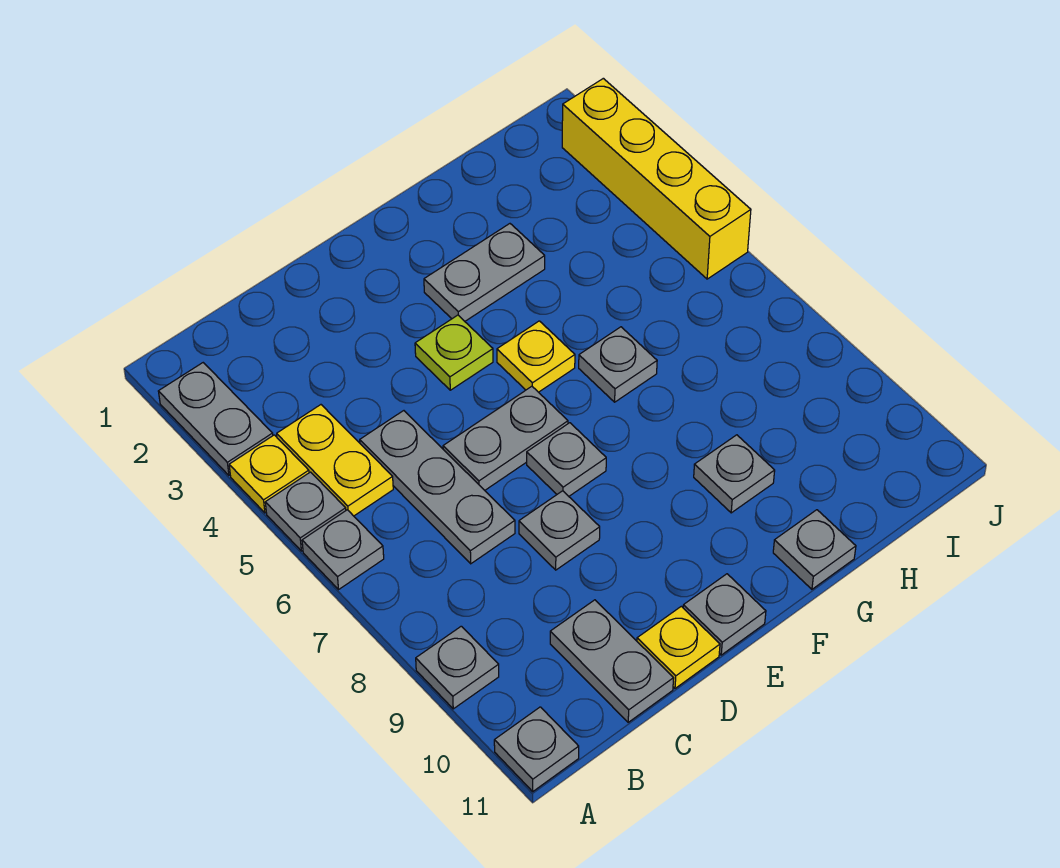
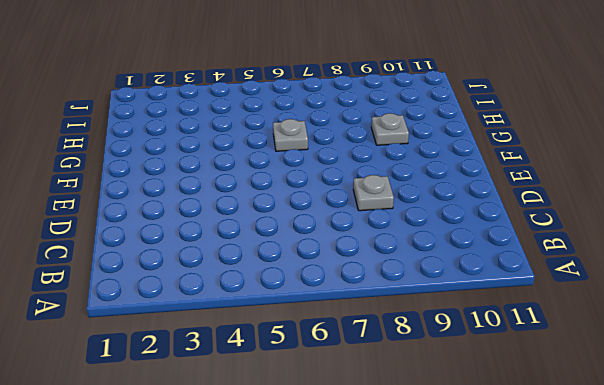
none -> grey 1x2 plate [158,363,273,475]
none -> yellow 1x1 plate [229,435,309,513]
none -> grey 1x1 plate [265,472,346,551]

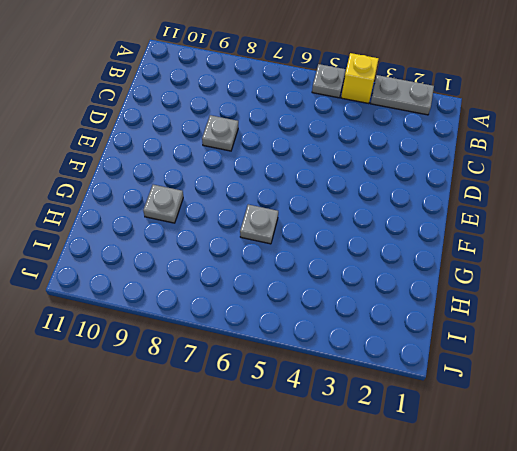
yellow 1x1 brick [341,53,378,104] -> yellow 1x1 plate [229,435,309,513]
none -> grey 1x1 plate [302,510,384,589]
none -> grey 1x1 plate [416,626,499,709]
none -> grey 1x1 plate [494,707,579,791]

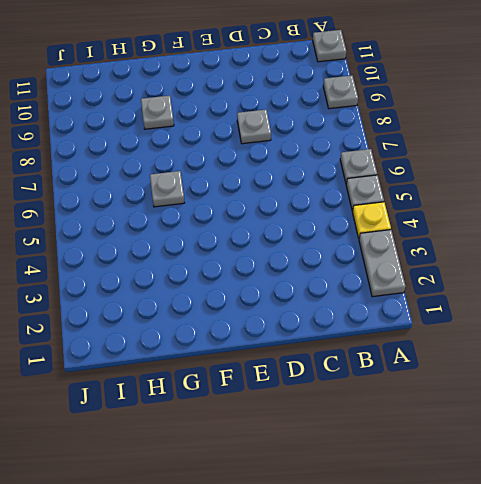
none -> yellow 1x2 plate [277,405,393,516]
none -> grey 1x3 plate [360,411,515,564]
none -> grey 1x2 plate [550,600,674,722]

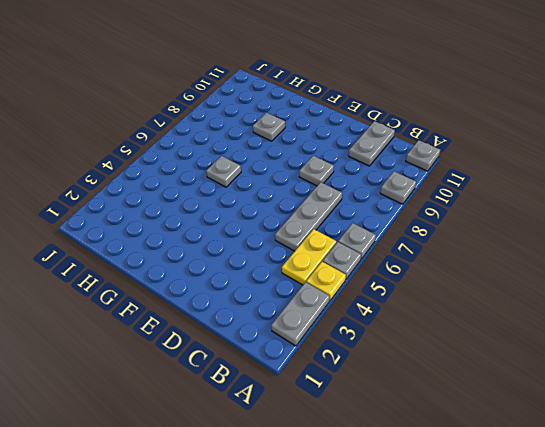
none -> grey 1x2 plate [443,386,568,490]
none -> yellow 1x1 plate [637,606,720,688]
none -> lime 1x1 plate [415,315,493,390]

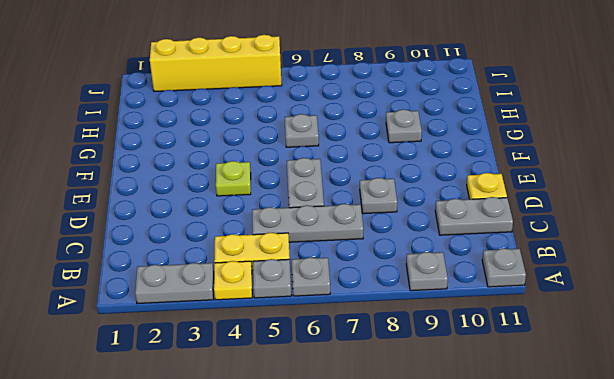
none -> grey 1x1 plate [527,423,606,496]
none -> grey 1x1 plate [683,574,766,655]
none -> grey 1x2 plate [424,224,545,321]

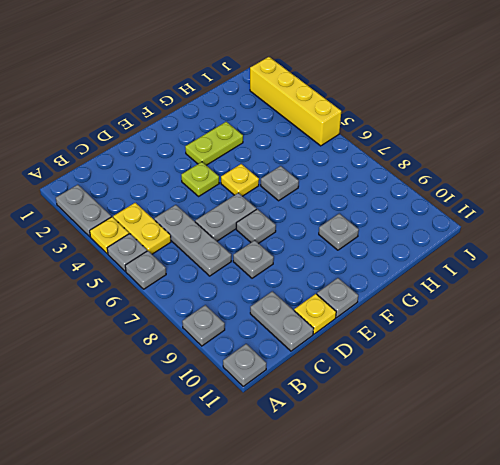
lime 1x2 plate [185,122,243,165] -> grey 1x2 plate [424,224,545,321]
none -> grey 1x1 plate [773,510,856,589]

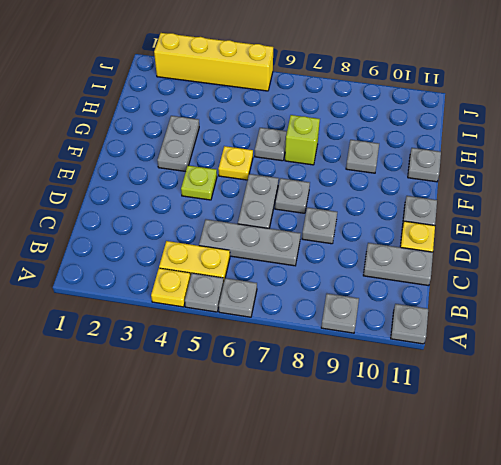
lime 1x1 brick [285,115,320,165] -> none
none -> grey 1x2 plate [158,363,273,475]

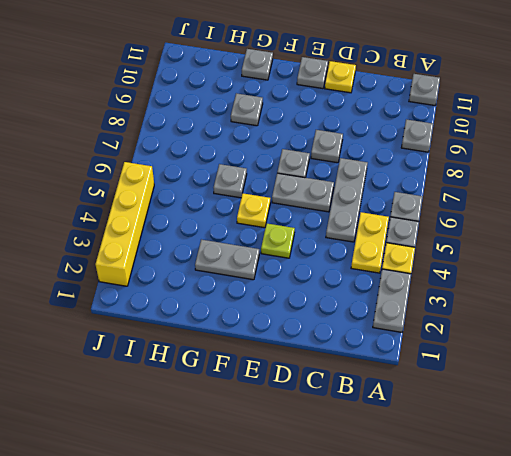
none -> grey 1x2 plate [550,600,674,722]

